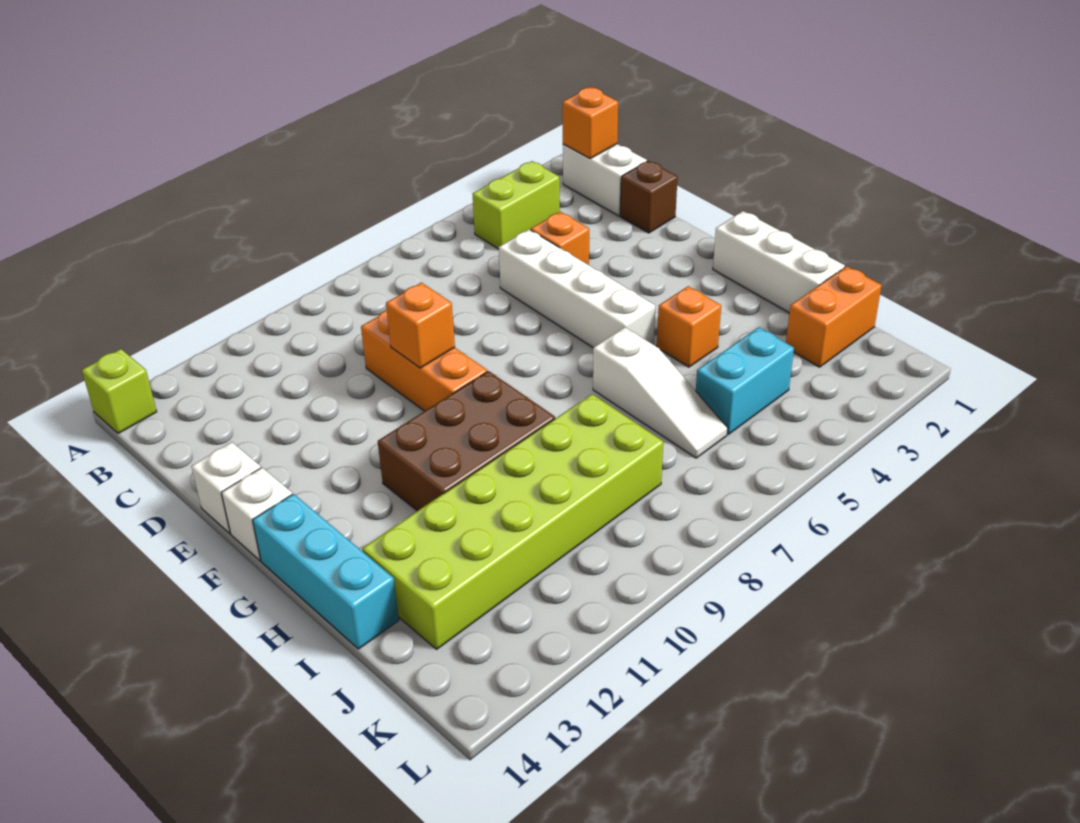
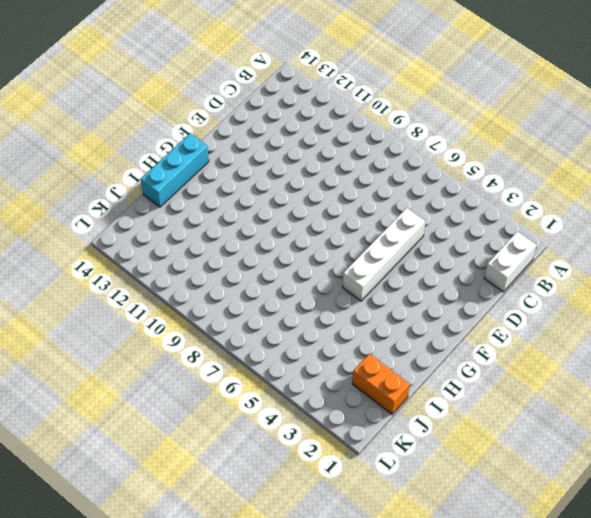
none -> lime 1x1 brick [82,349,157,434]
none -> lime 1x2 brick [473,161,560,249]
none -> brown 1x1 brick [620,161,678,233]

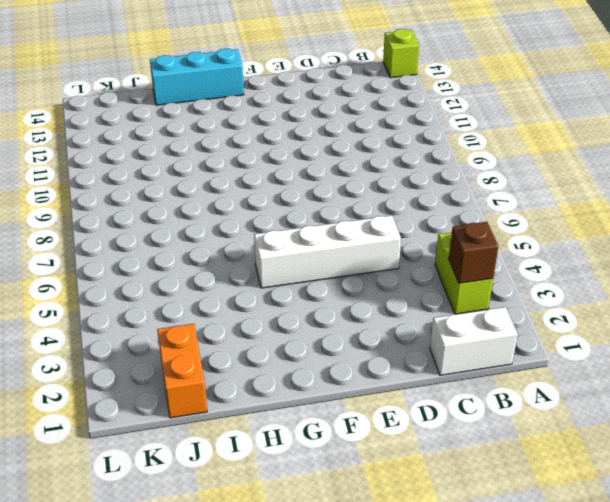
brown 1x1 brick [449,222,499,283] -> brown 1x1 brick moved to [620,161,678,233]
none -> orange 1x1 brick [531,212,589,265]
none -> orange 1x3 brick [361,311,487,411]
none -> white 1x1 brick [191,442,261,533]

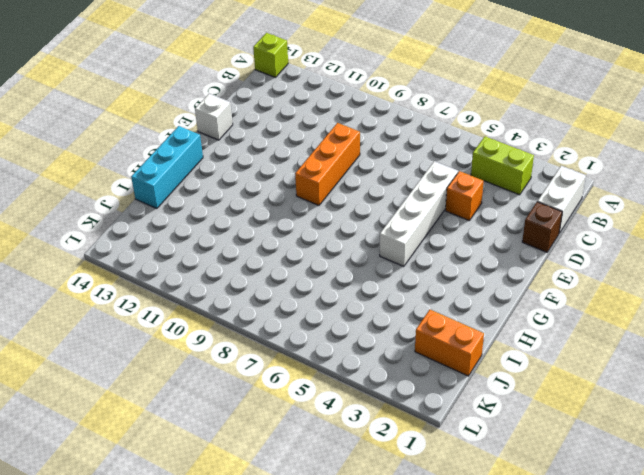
none -> white 1x1 brick [221,468,292,561]
none -> white 1x3 brick [713,211,845,313]
none -> brown 2x3 brick [378,371,555,511]

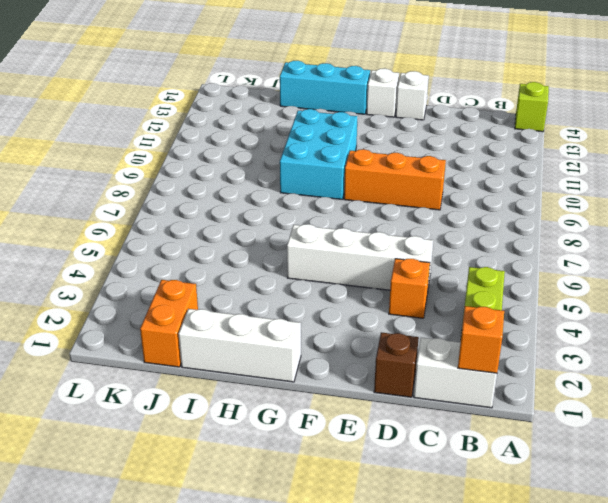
cyan 2x3 brick [280,109,357,199] -> brown 2x3 brick [378,371,555,511]
none -> orange 1x1 brick [657,286,721,367]
none -> white 1x3 slope [593,327,728,458]
none -> lime 2x6 brick [362,394,663,649]

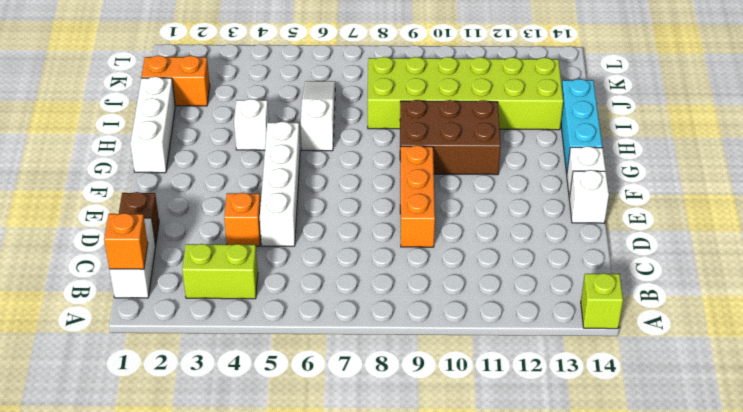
white 1x1 brick [234,99,269,150] -> orange 1x1 brick [657,286,721,367]
none -> cyan 1x2 brick [696,327,794,434]
none -> orange 1x1 brick [386,283,455,368]

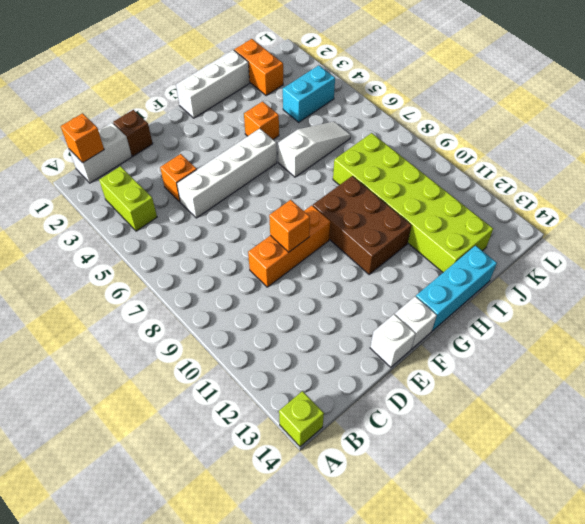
cyan 1x2 brick [283,65,335,122] -> cyan 1x2 brick turned to [696,327,794,434]

